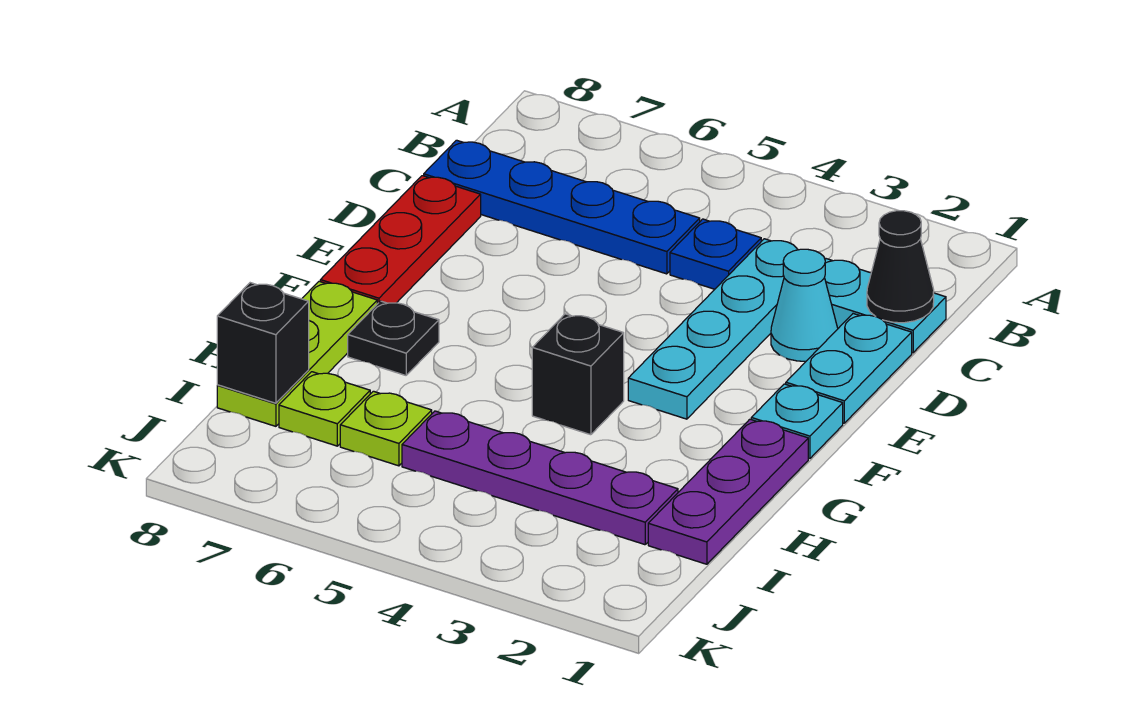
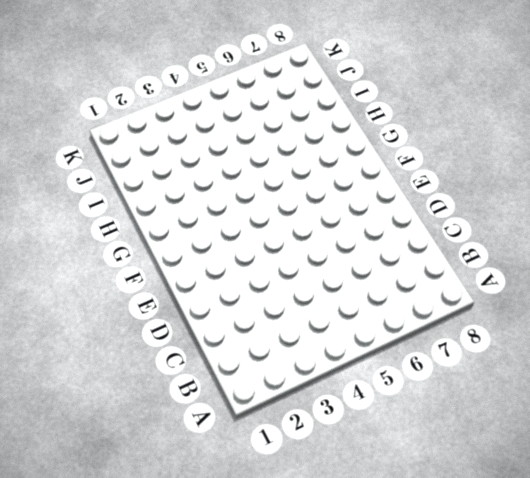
none -> cyan 1x2 plate [825,259,946,353]
none -> cyan 1x4 plate [628,239,798,419]
none -> blue 1x1 plate [670,219,761,289]

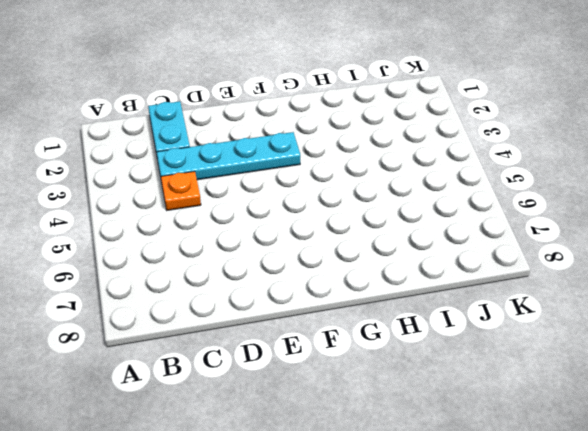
orange 1x1 plate [161,171,201,210] -> blue 1x1 plate [670,219,761,289]
none -> blue 1x4 plate [424,140,700,274]
none -> cyan 1x2 plate [786,314,912,423]
none -> cyan 1x1 cone [771,249,838,361]

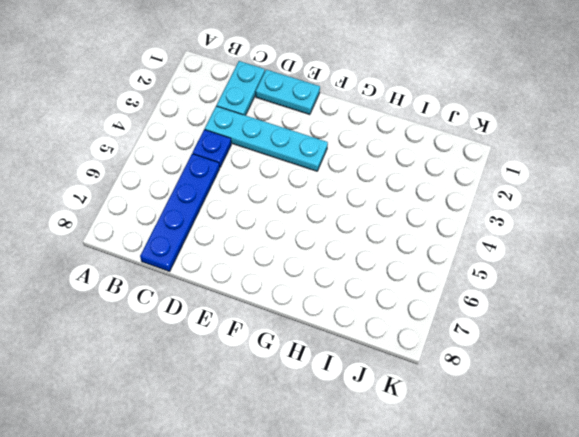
none -> cyan 1x1 cone [771,249,838,361]
none -> red 1x3 plate [320,176,481,304]
none -> cyan 1x1 plate [751,384,843,458]

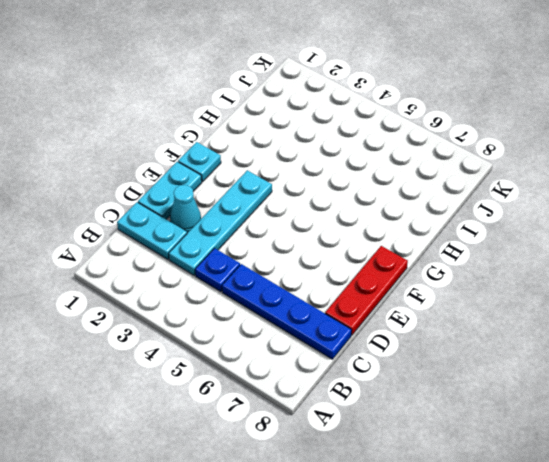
none -> purple 1x3 plate [648,419,808,564]
none -> black 1x1 brick [532,314,624,435]
none -> black 1x1 plate [348,301,439,375]

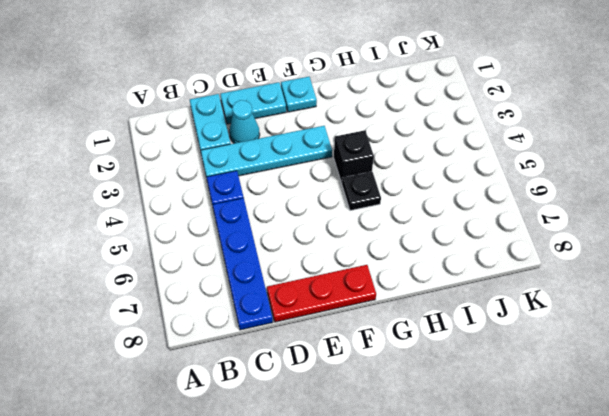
black 1x1 plate [342,172,381,211] -> black 1x1 plate moved to [348,301,439,375]
none -> purple 1x3 plate [648,419,808,564]
none -> lime 1x3 plate [217,281,377,426]
none -> purple 1x4 plate [402,411,678,545]

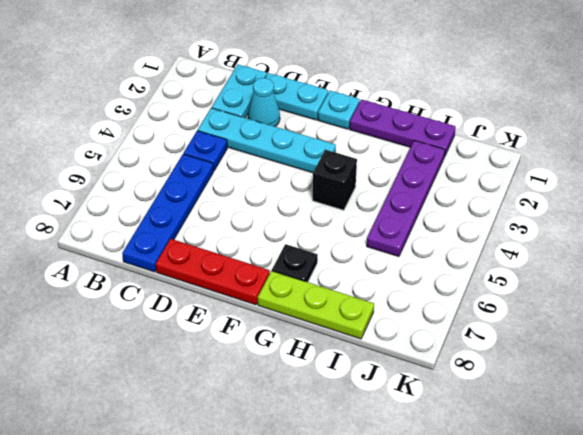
none -> lime 1x1 plate [340,391,432,466]
none -> lime 1x1 plate [279,372,370,446]
none -> black 1x1 cone [867,211,934,323]

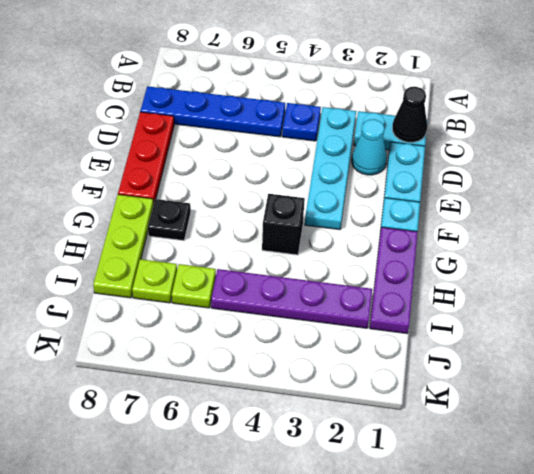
none -> black 1x1 brick [217,283,309,403]

